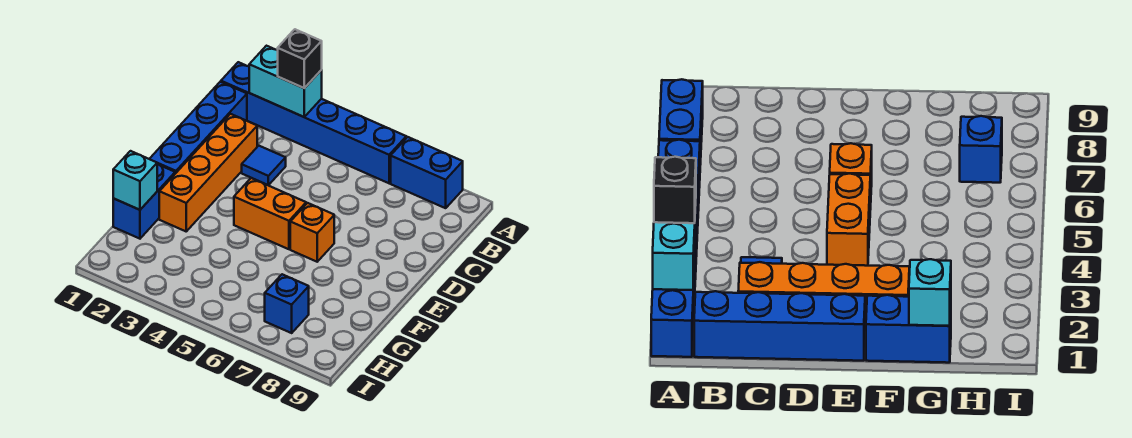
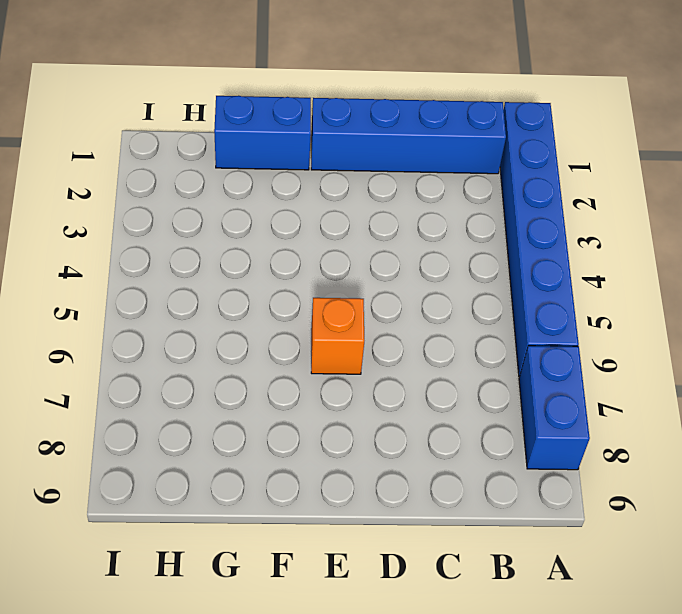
none -> orange 1x4 brick [159,114,257,231]
none -> blue 1x1 tile [242,146,286,185]
none -> orange 1x2 brick [234,178,306,249]

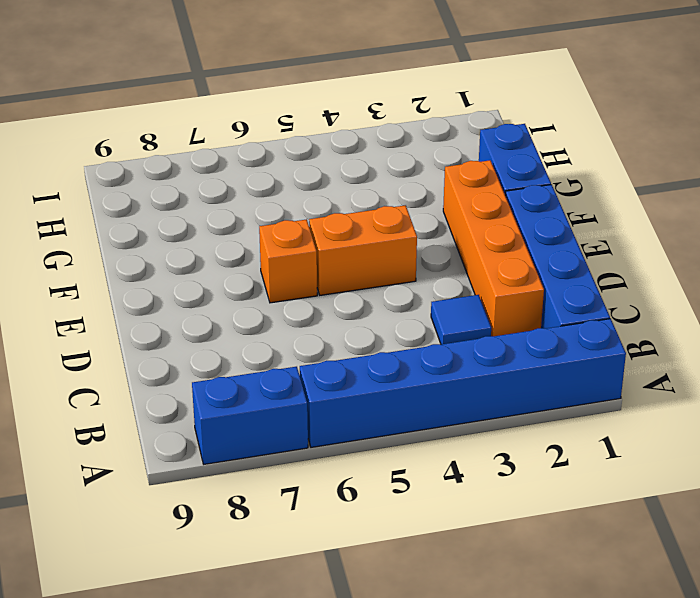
none -> blue 1x1 brick [265,274,309,333]
none -> cyan 1x2 brick [249,46,322,117]
none -> cyan 1x1 brick [113,151,157,210]

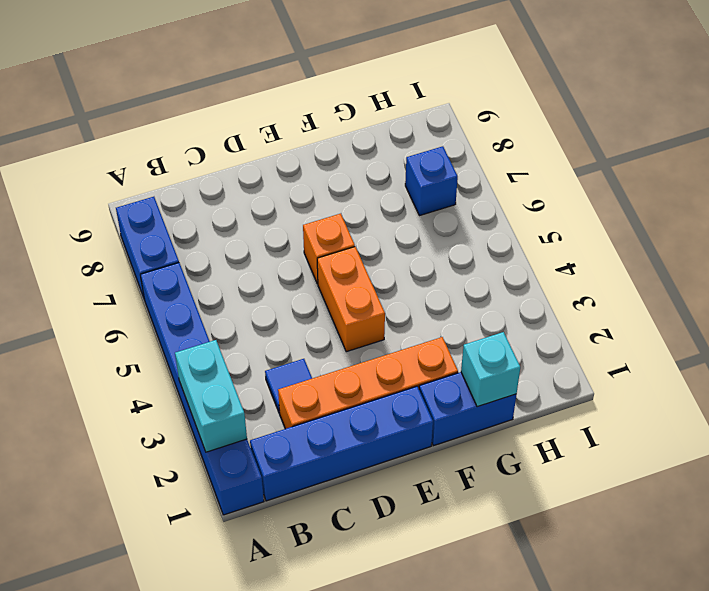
none -> black 1x1 brick [278,29,322,88]

